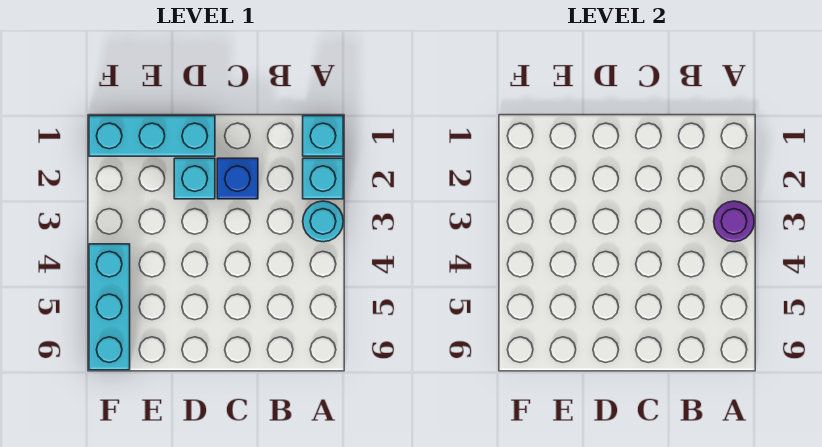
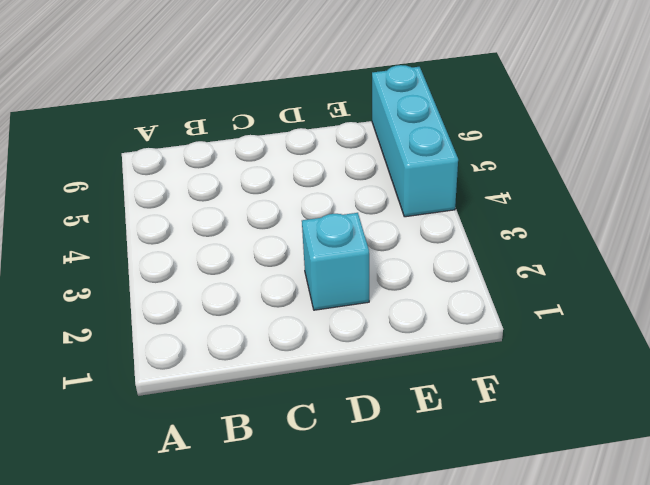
none -> cyan 1x1 brick [303,116,343,156]
none -> cyan 1x1 brick [303,158,343,199]

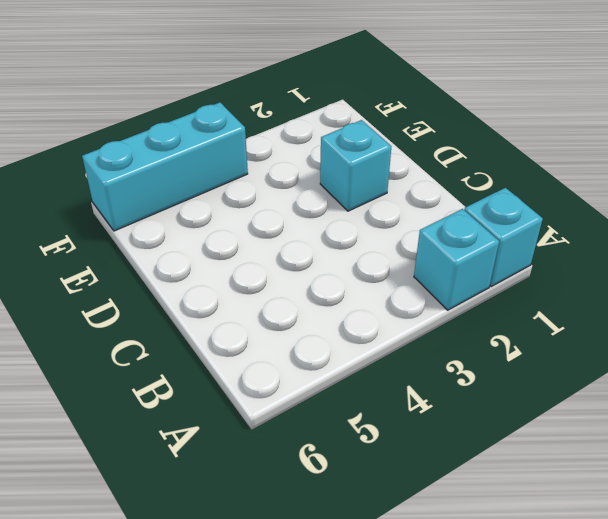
none -> cyan 1x1 round brick [303,201,343,242]
none -> blue 1x1 brick [217,158,258,199]

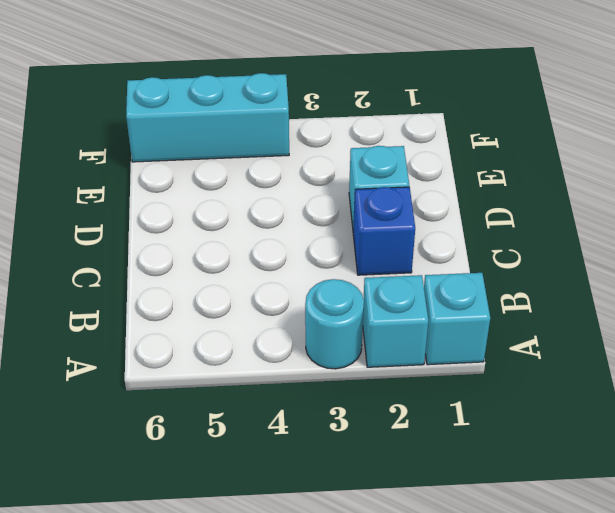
none -> cyan 1x3 brick [89,116,215,156]
none -> purple 1x1 round brick [714,201,754,242]

